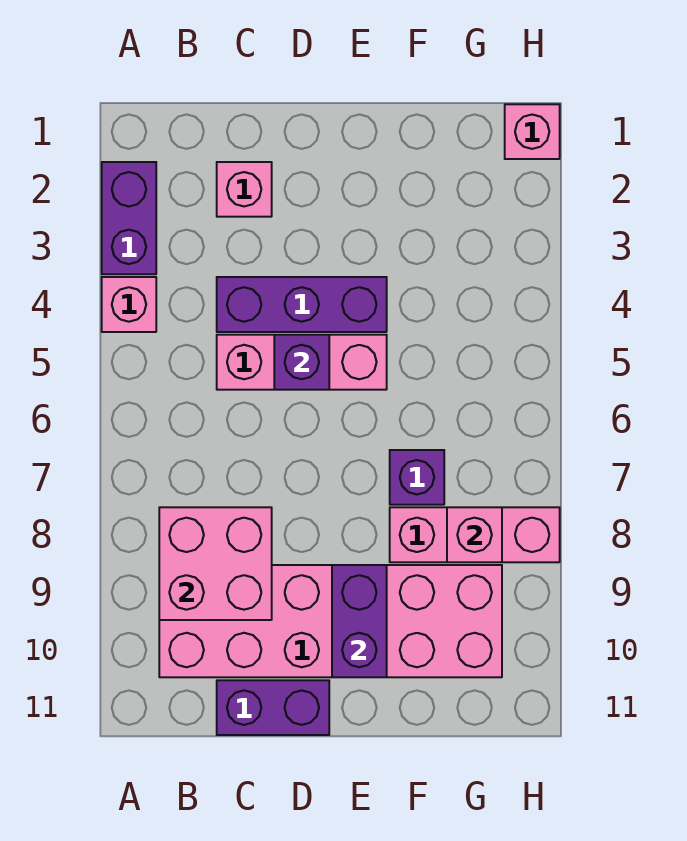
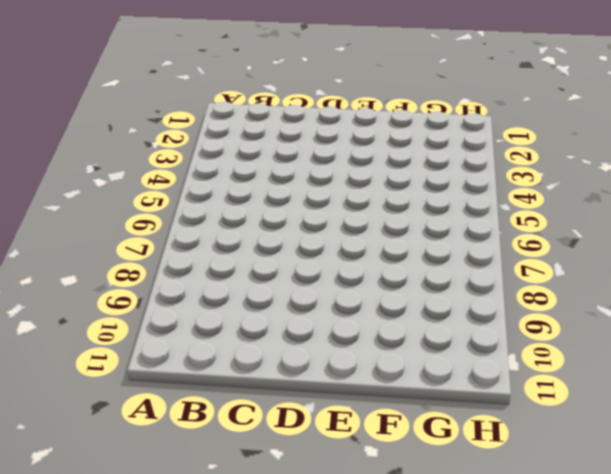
none -> purple 1x2 brick [102,162,156,274]
none -> pink 1x1 brick [102,277,156,332]
none -> pink 2x6 brick [159,565,502,677]

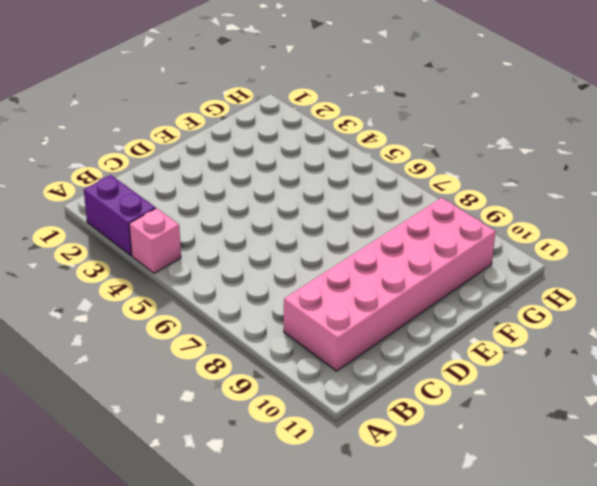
none -> pink 1x1 brick [217,162,272,217]
none -> purple 1x3 brick [217,277,387,332]
none -> pink 1x3 brick [217,335,387,390]

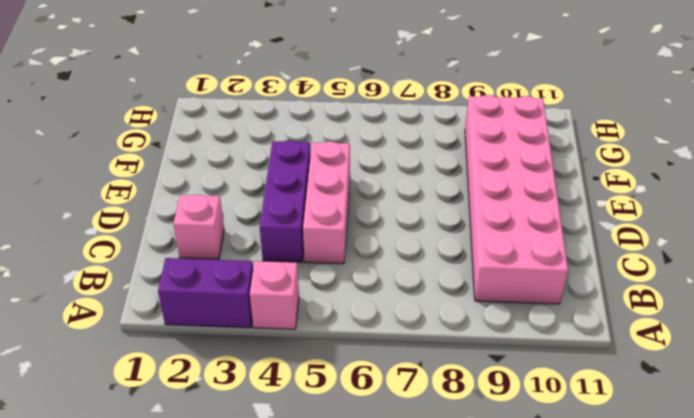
none -> purple 1x2 brick [217,680,329,735]
none -> purple 1x1 brick [390,450,444,505]
none -> pink 1x3 brick [390,507,560,562]

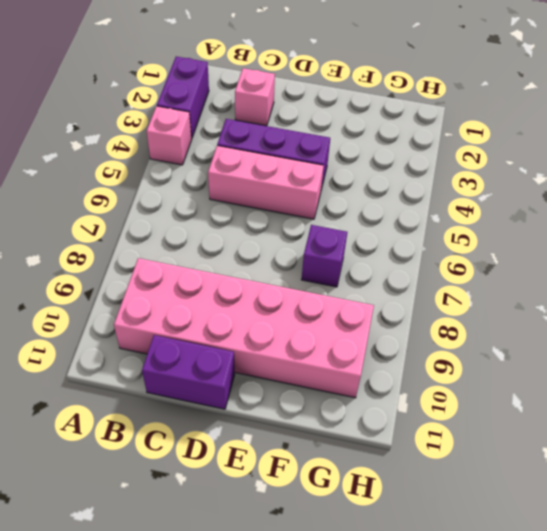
none -> pink 1x3 brick [390,507,560,562]
none -> pink 1x1 brick [505,104,560,159]
none -> pink 2x2 brick [159,507,272,620]

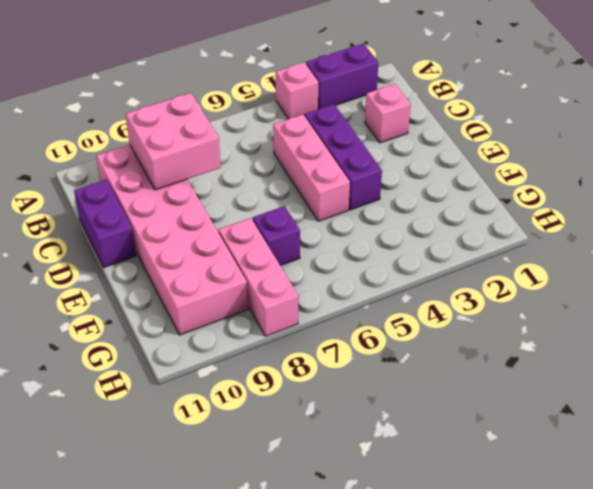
none -> pink 1x1 brick [505,104,560,159]
none -> purple 1x1 brick [274,335,329,390]
none -> purple 1x2 brick [332,565,387,677]

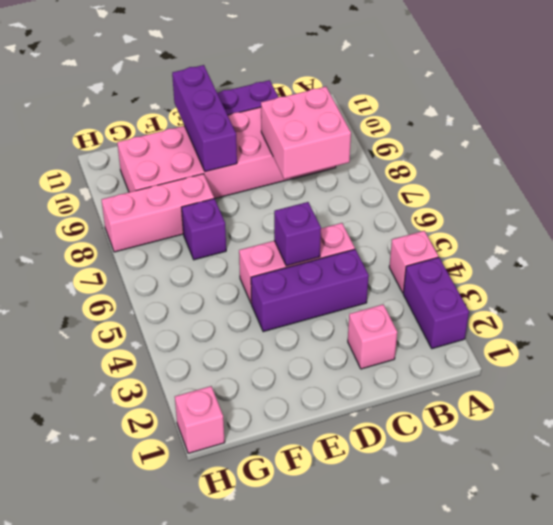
purple 1x3 brick [172,65,237,172] -> purple 1x2 brick [332,565,387,677]
none -> pink 1x1 brick [447,507,502,562]

